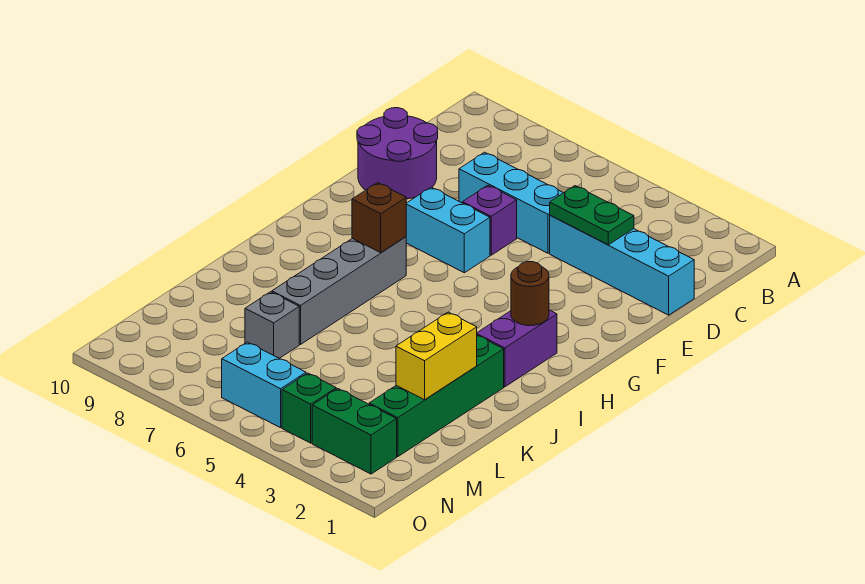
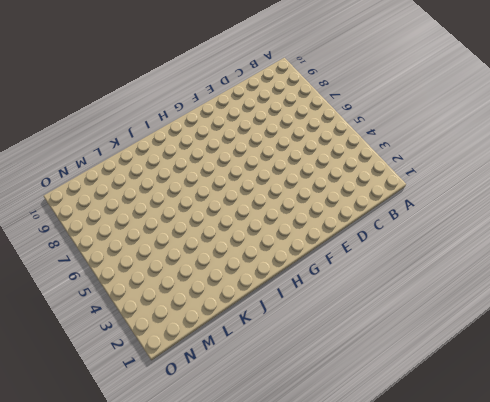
none -> cyan 1x4 brick [550,215,694,315]
none -> cyan 1x3 brick [459,152,563,253]
none -> purple 2x2 round brick [357,108,438,199]

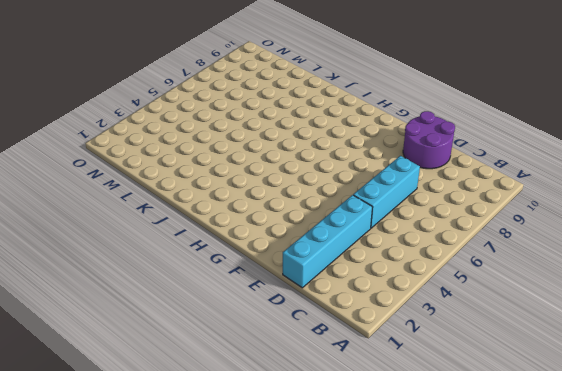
none -> purple 1x1 brick [462,185,517,255]
none -> cyan 1x2 brick [406,187,490,273]
none -> purple 1x2 brick [477,310,557,387]

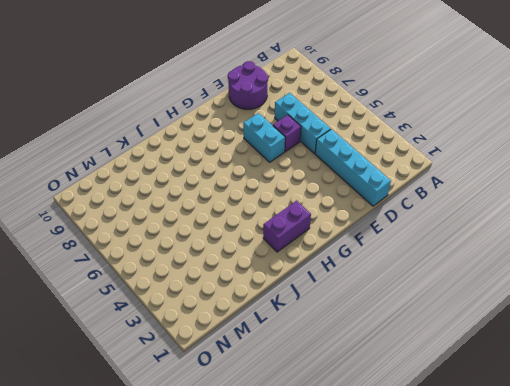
none -> grey 1x4 brick [272,237,406,344]
none -> green 1x4 brick [369,335,504,457]
none -> grey 1x1 brick [245,292,299,358]

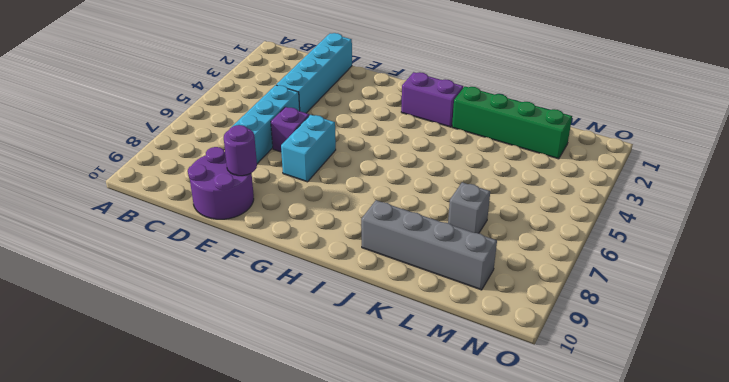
purple 1x1 round brick [224,125,257,176] -> none
grey 1x4 brick [361,200,497,290] -> grey 1x4 brick moved to [272,237,406,344]
none -> green 1x2 brick [312,389,397,474]
none -> green 1x1 brick [282,373,336,443]
none -> cyan 1x2 brick [222,342,306,428]

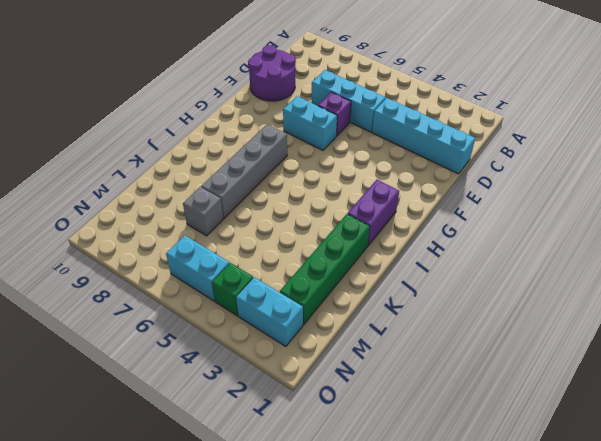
cyan 1x2 brick [236,277,303,347] -> green 1x2 brick [312,389,397,474]
none -> green 1x2 plate [550,186,634,245]
none -> brown 1x1 round brick [511,262,549,326]
none -> brown 1x1 brick [352,183,406,253]

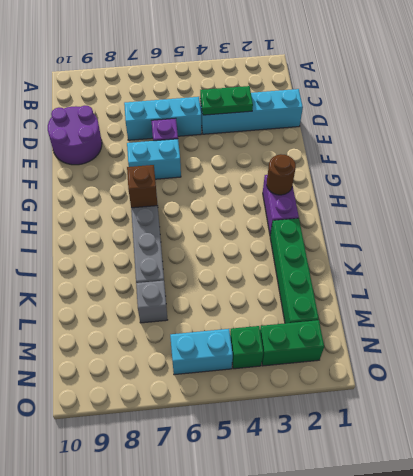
none -> yellow 1x2 brick [396,312,477,400]

